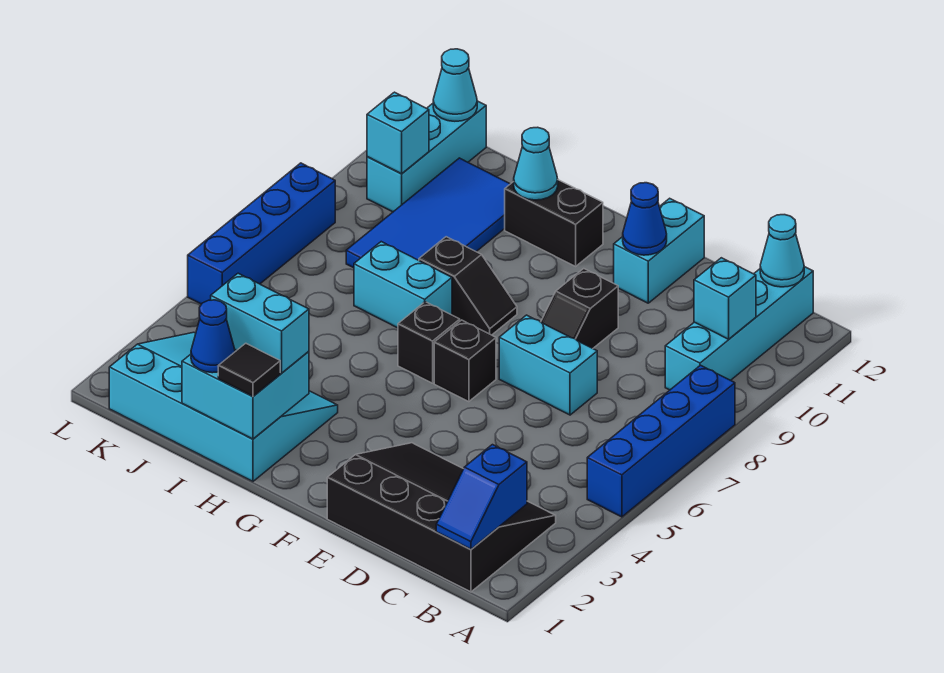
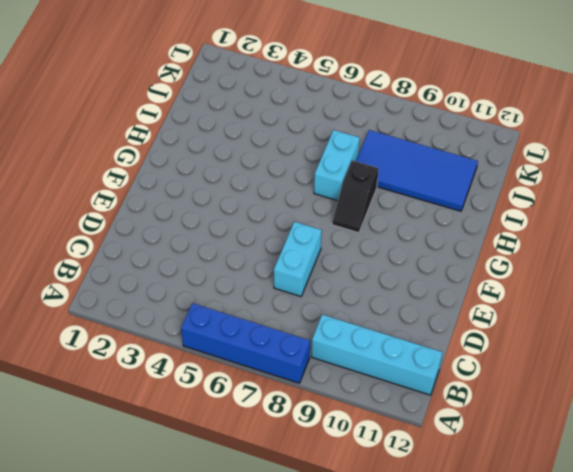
none -> black 3x4 slope [327,443,556,592]
none -> black 1x2 slope [541,269,618,348]
none -> cyan 1x2 brick [614,198,704,303]

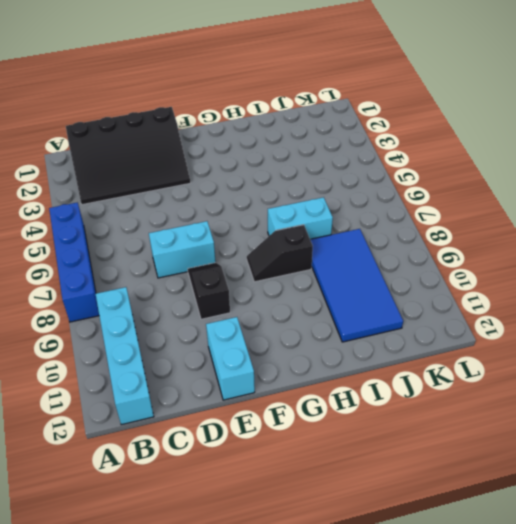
none -> black 1x1 brick [434,320,496,402]
none -> black 1x1 brick [398,302,460,383]
none -> black 1x2 brick [505,180,603,266]

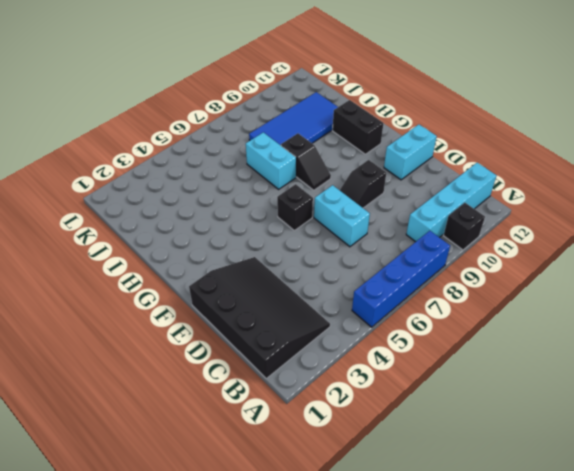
black 1x1 brick [443,203,485,250] -> black 1x1 brick moved to [398,302,460,383]
none -> cyan 3x4 slope [109,332,338,481]
none -> cyan 1x3 brick [367,101,486,212]
none -> blue 1x4 brick [188,163,335,304]

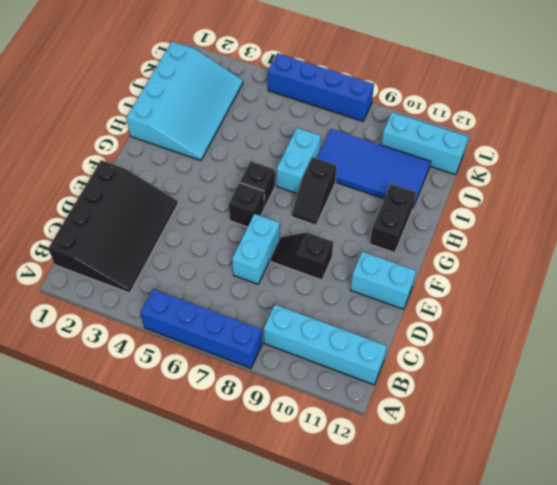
none -> blue 1x2 slope [436,445,527,549]
none -> cyan 1x1 brick [694,258,756,339]
none -> cyan 1x1 cone [760,215,804,287]

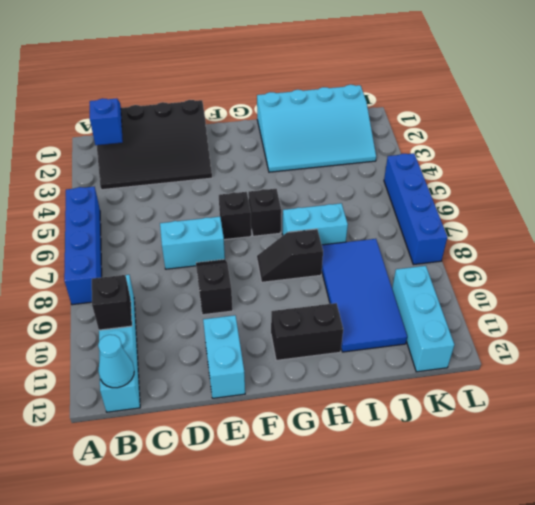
black 1x1 brick [92,275,132,330] -> cyan 1x1 brick [694,258,756,339]
none -> blue 1x1 cone [623,183,667,255]
none -> cyan 2x2 brick [182,350,309,439]
none -> cyan 1x1 cone [514,127,558,200]

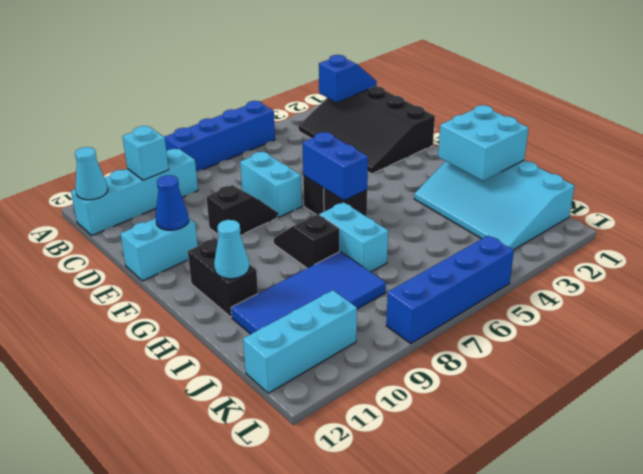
blue 1x2 brick [302,132,368,201] -> none
none -> cyan 1x1 brick [367,92,429,174]
none -> cyan 1x1 cone [433,49,477,121]
none -> black 1x1 tile [218,343,280,396]

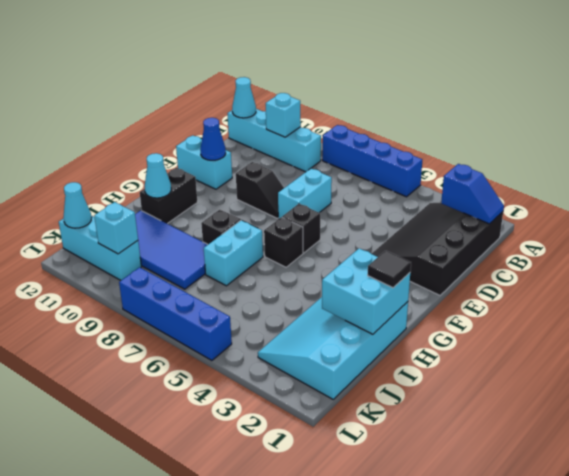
none -> cyan 1x2 brick [211,273,309,373]
none -> blue 1x1 cone [191,300,235,373]

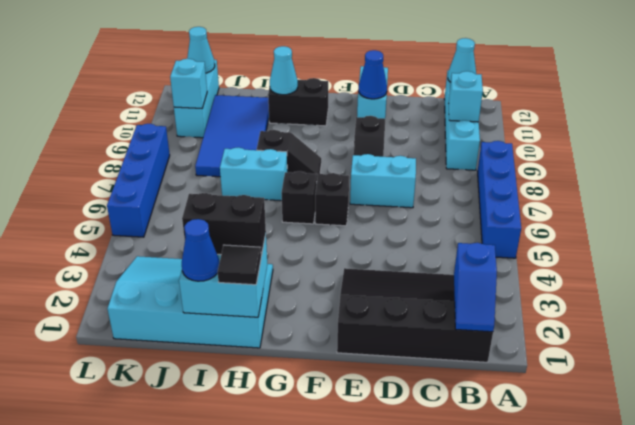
black 1x2 brick [182,193,266,256] -> cyan 1x2 brick [211,273,309,373]

